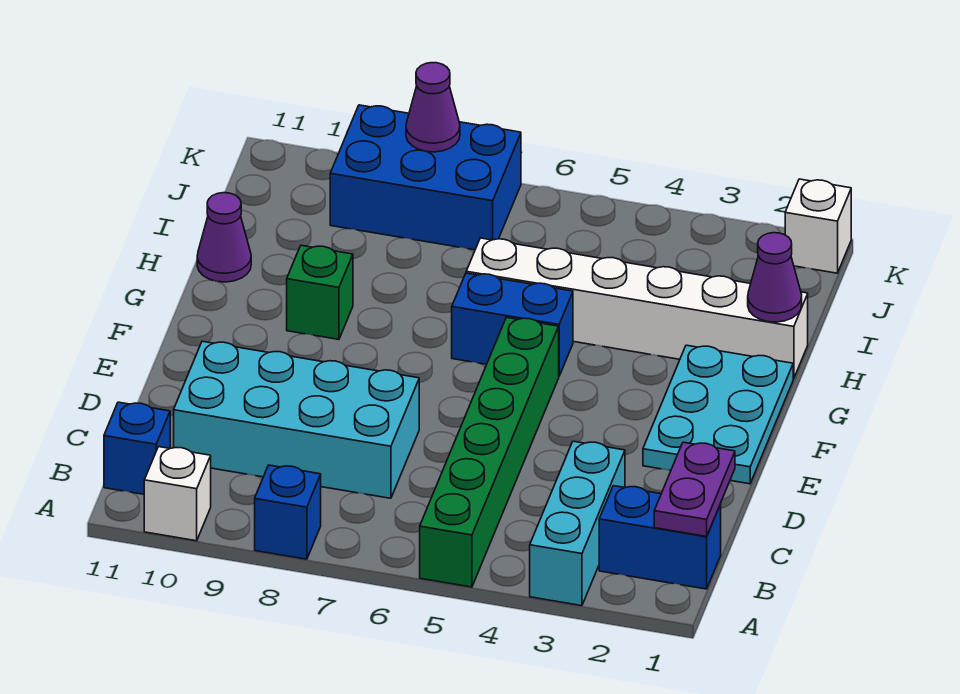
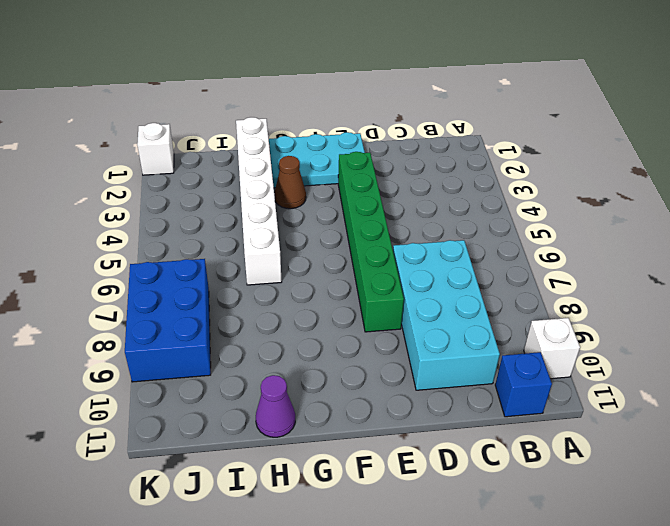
green 1x6 brick [338,152,404,332] -> green 1x6 brick turned to [420,317,559,587]
brown 1x1 cone [274,156,306,209] -> none
none -> cyan 1x3 brick [530,441,625,606]
none -> blue 1x1 brick [255,465,321,559]
none -> blue 1x2 brick [599,486,721,589]

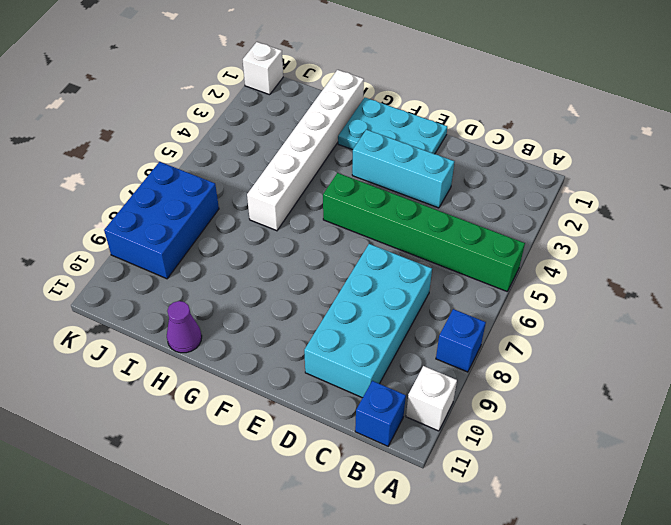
cyan 1x3 brick [352,130,454,208] -> cyan 1x3 brick moved to [530,441,625,606]
none -> blue 1x2 brick [599,486,721,589]
none -> blue 1x2 brick [452,273,573,376]
none -> green 1x1 brick [287,245,353,340]

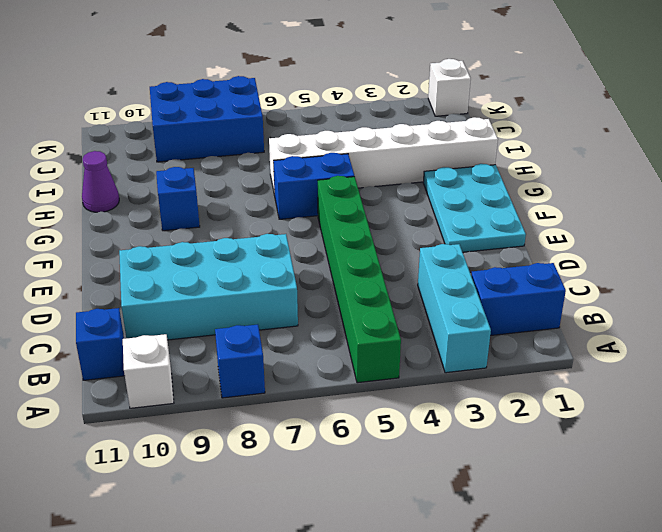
blue 1x1 brick [156,167,200,231] -> green 1x1 brick [287,245,353,340]
none -> purple 1x2 plate [654,442,735,536]
none -> purple 1x1 cone [748,233,802,322]
none -> purple 1x1 cone [406,63,460,152]

